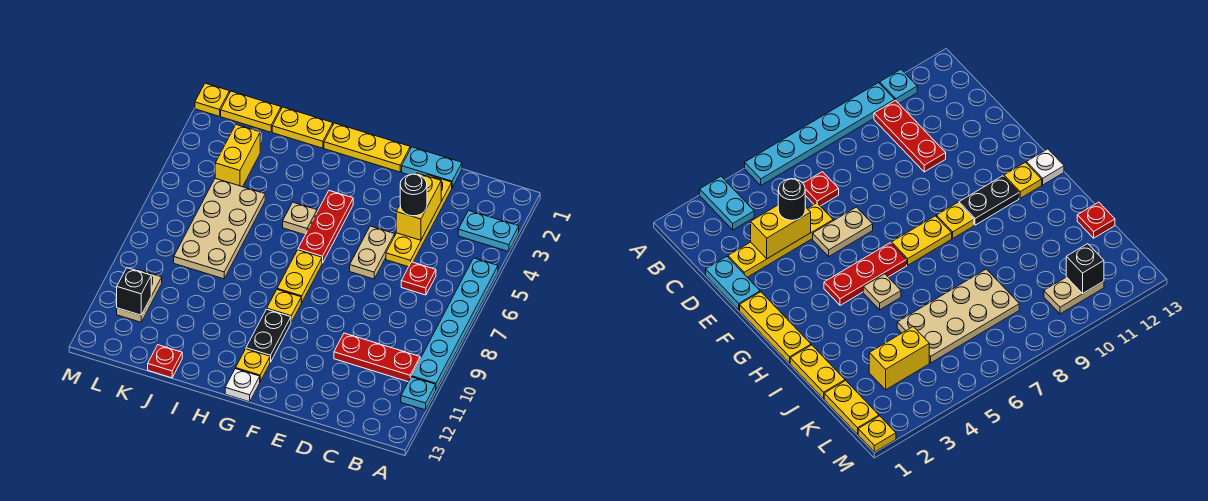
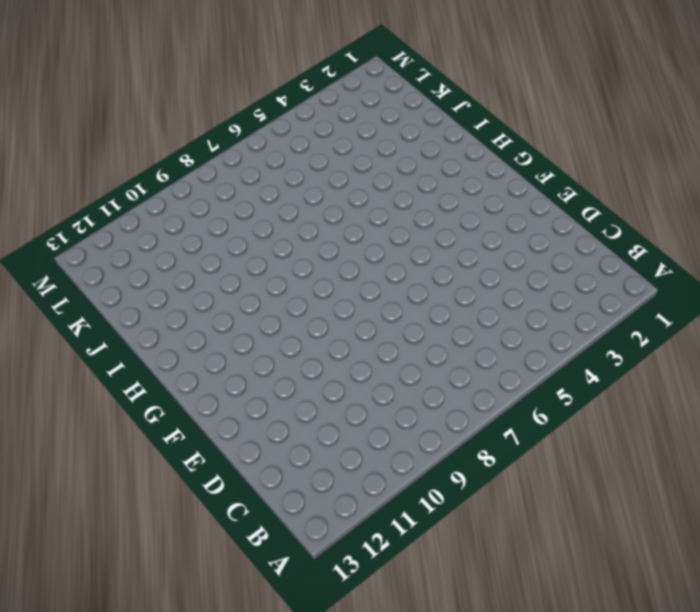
none -> cyan 1x2 plate [458,211,519,252]
none -> cyan 1x6 plate [412,258,498,390]
none -> cyan 1x1 plate [401,377,436,410]

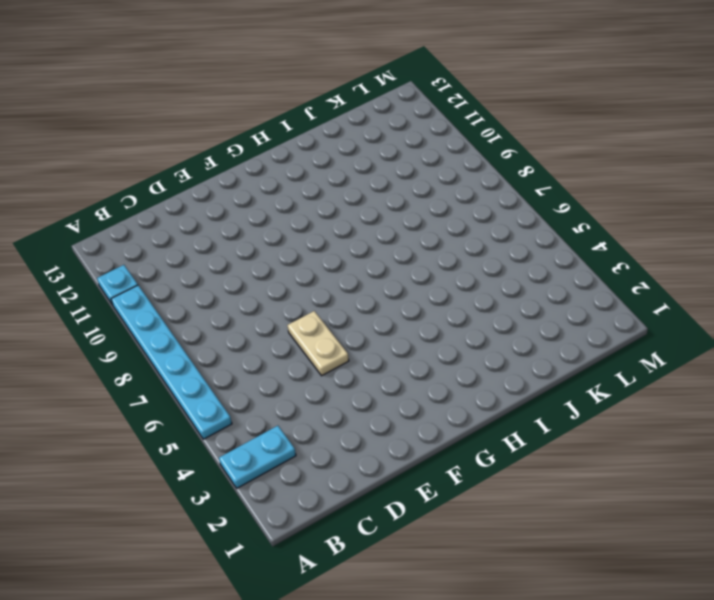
none -> red 1x3 plate [334,333,420,382]
none -> red 1x1 plate [401,262,436,295]
none -> cyan 1x2 plate [402,147,462,187]

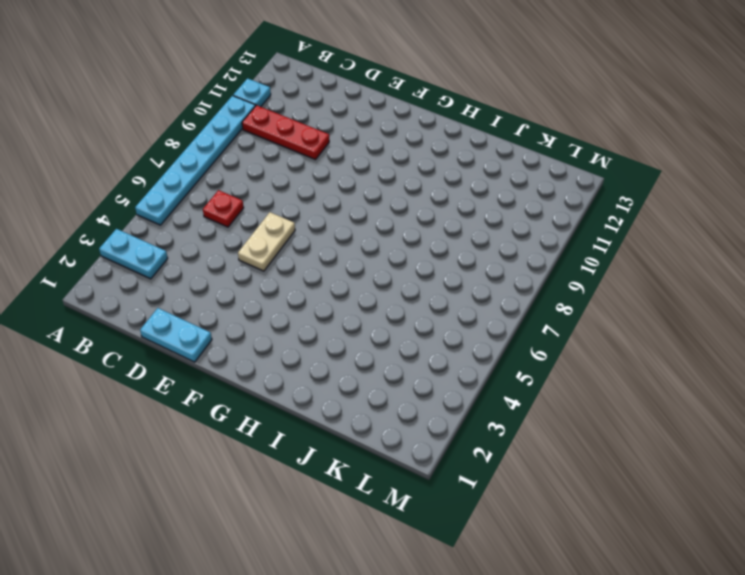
none -> yellow 1x4 plate [386,175,452,267]
none -> yellow 1x3 plate [324,123,410,172]
none -> red 1x3 plate [298,191,353,263]

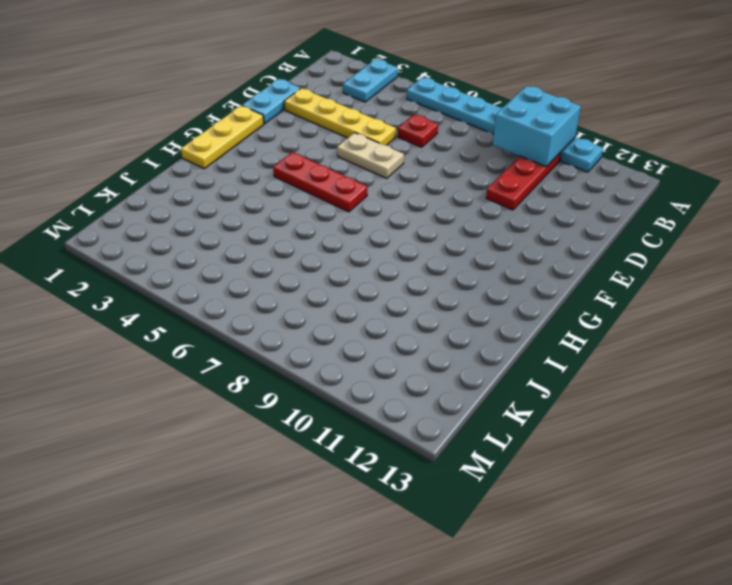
cyan 2x2 brick [493,86,581,167] -> none
none -> yellow 1x2 plate [277,250,322,303]
none -> yellow 1x1 plate [267,290,301,322]
none -> black 1x2 plate [246,309,291,362]

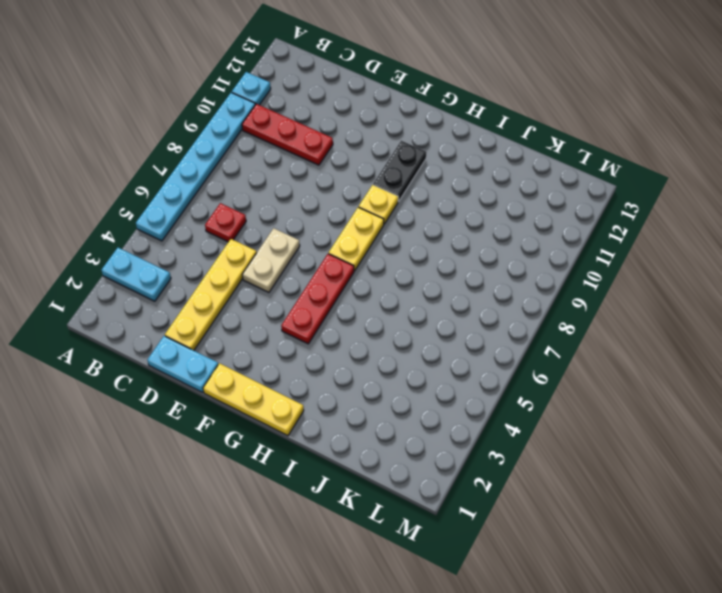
none -> yellow 1x1 plate [236,349,270,381]
none -> white 1x1 plate [225,369,260,402]
none -> tan 1x1 plate [283,202,317,235]

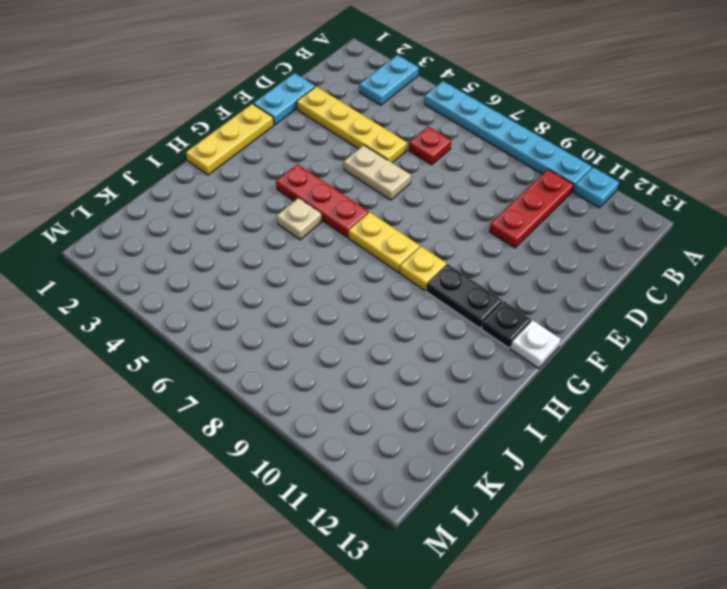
black 1x1 plate [482,301,531,348] -> yellow 1x1 plate [236,349,270,381]
none -> yellow 1x2 plate [272,107,333,148]
none -> tan 2x4 plate [174,178,265,279]
none -> red 1x1 plate [148,345,182,378]

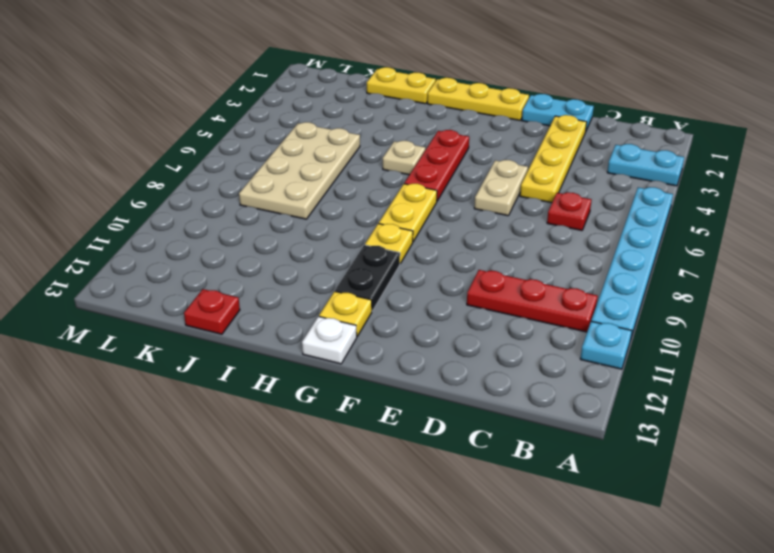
none -> yellow 1x2 plate [221,91,281,132]
none -> yellow 1x2 brick [215,125,260,187]
none -> tan 1x2 plate [117,269,162,322]

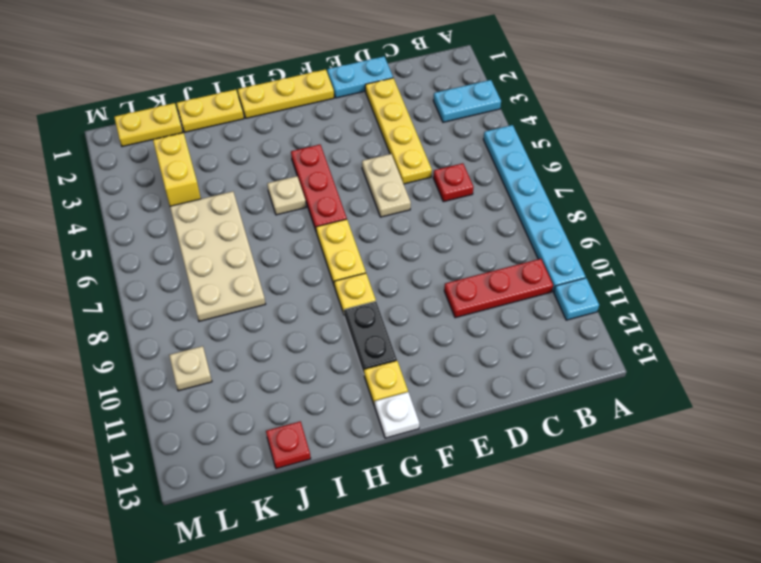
tan 1x1 plate [169,346,212,391] -> tan 1x2 plate [117,269,162,322]
none -> yellow 1x1 plate [195,83,229,116]
none -> yellow 1x2 brick [396,173,441,240]
none -> black 1x1 brick [117,268,151,315]

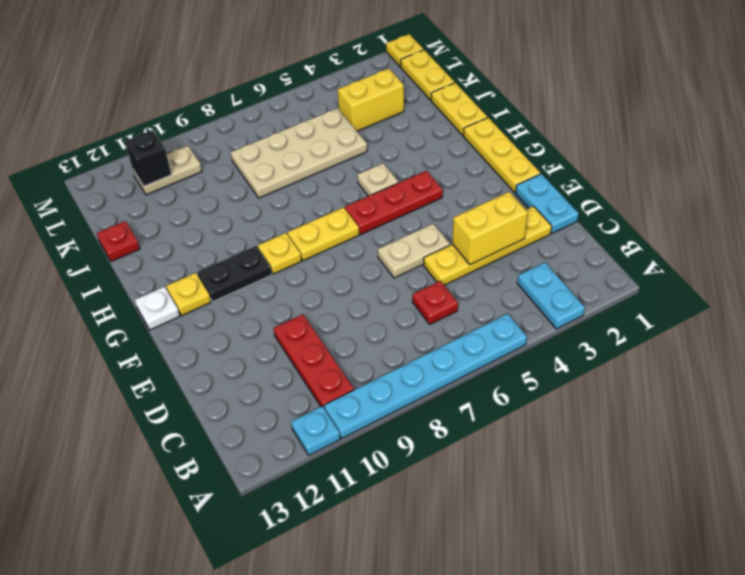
none -> black 1x1 round brick [400,174,427,216]

